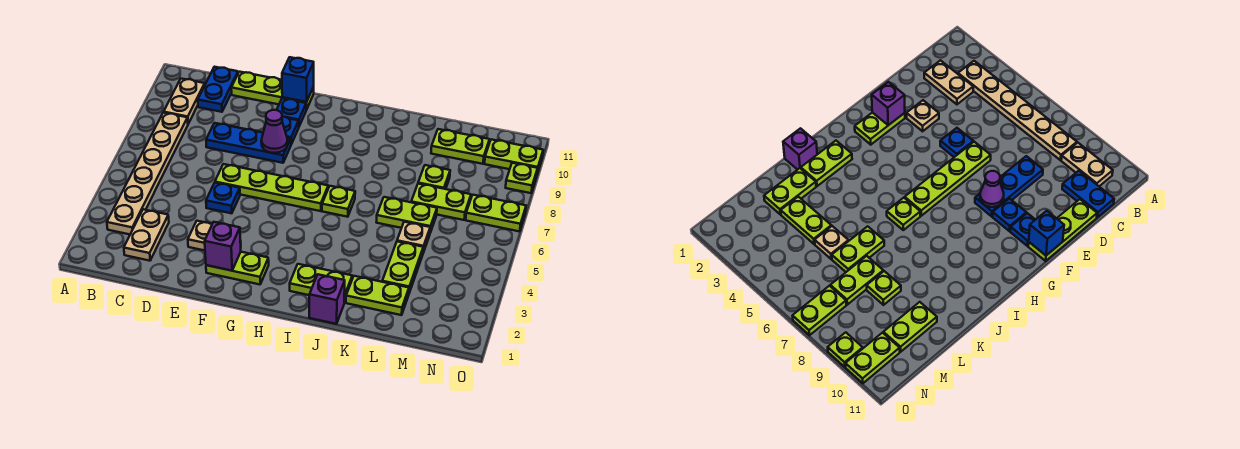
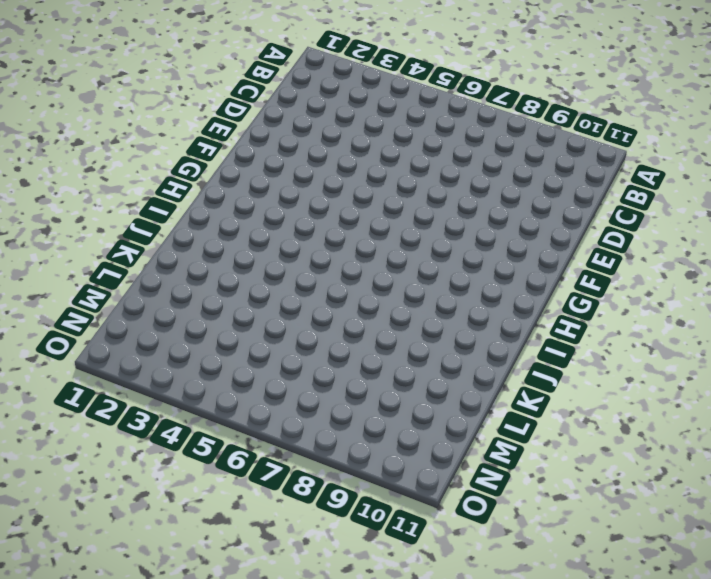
none -> tan 1x6 plate [107,113,188,234]
none -> tan 1x2 plate [164,79,205,124]
none -> tan 1x2 plate [124,209,169,261]

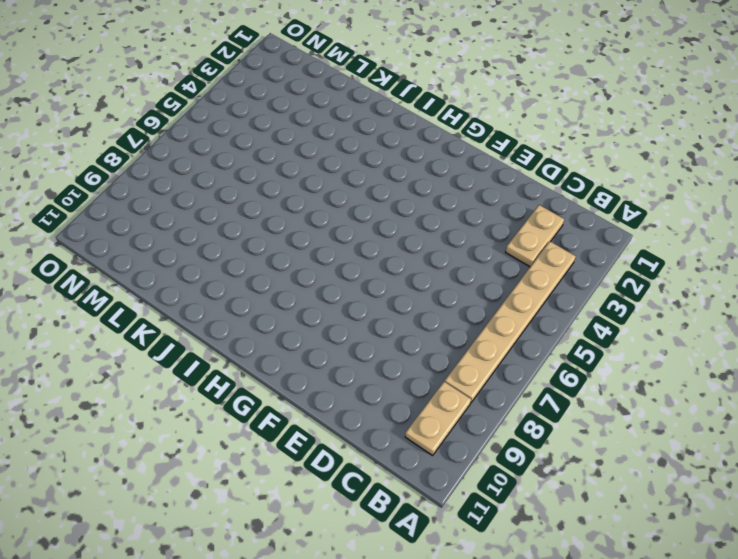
none -> blue 1x2 plate [198,67,238,112]
none -> blue 1x3 plate [206,123,291,163]
none -> lime 1x3 plate [231,72,314,110]

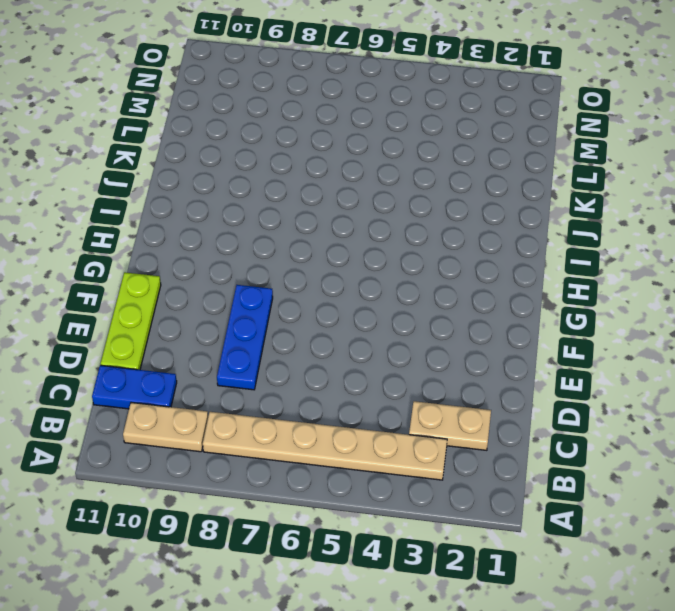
none -> tan 1x1 plate [188,221,212,251]
none -> blue 1x1 plate [206,183,240,213]
none -> lime 1x4 plate [215,164,328,211]

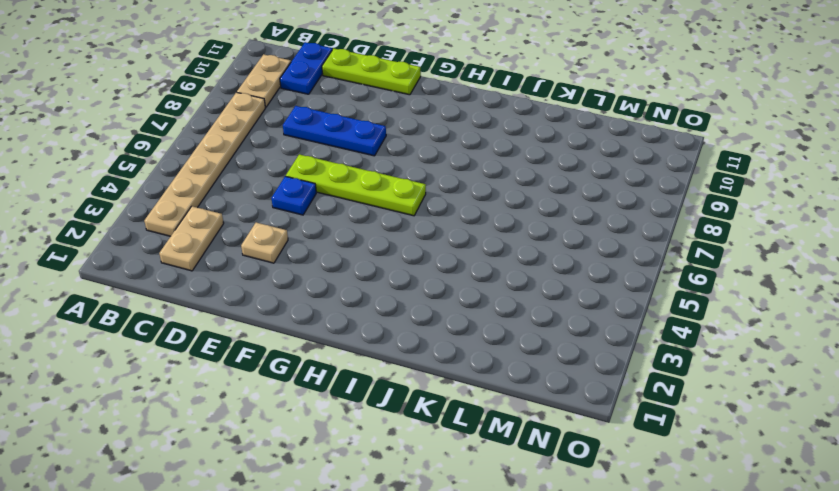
none -> lime 1x2 plate [206,252,269,284]
none -> blue 1x1 plate [282,117,299,144]
none -> blue 1x1 plate [277,98,306,126]

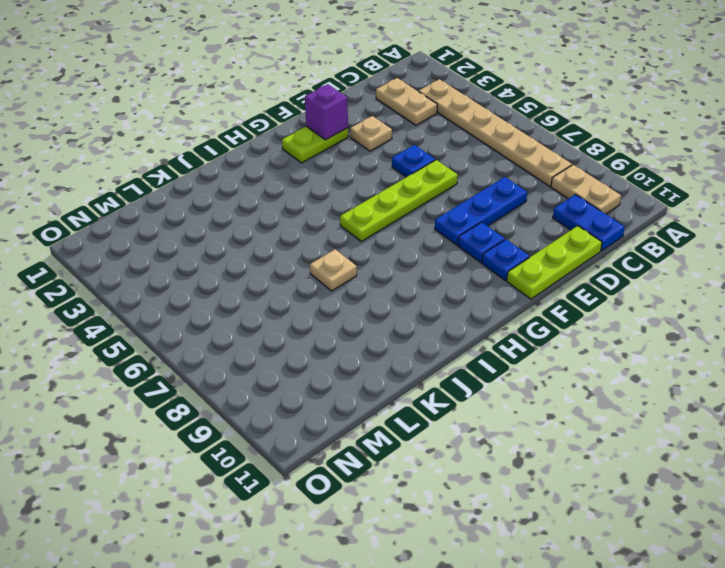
tan 1x1 plate [310,249,357,291] -> tan 1x1 plate moved to [397,222,430,253]
none -> lime 1x2 plate [290,264,352,303]
none -> lime 1x1 plate [322,186,355,217]
none -> purple 1x1 brick [309,274,345,324]

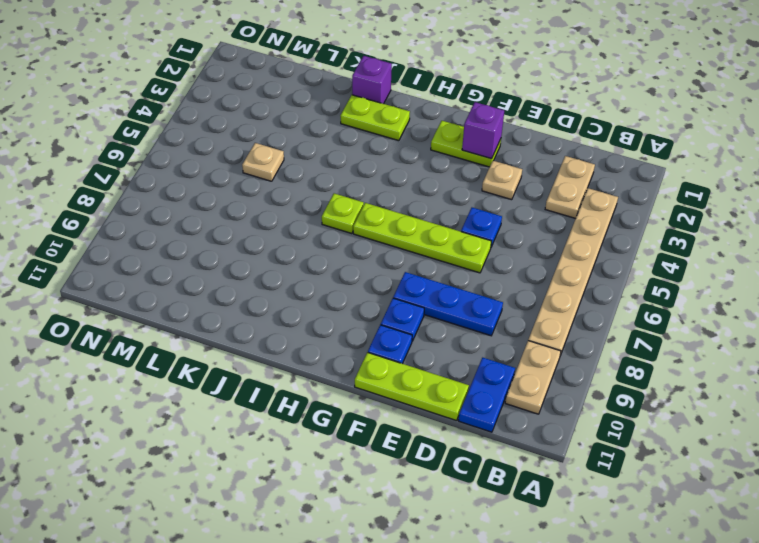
none -> lime 1x2 plate [346,276,409,315]
none -> lime 1x2 plate [376,197,437,232]
none -> lime 1x2 plate [382,241,423,293]

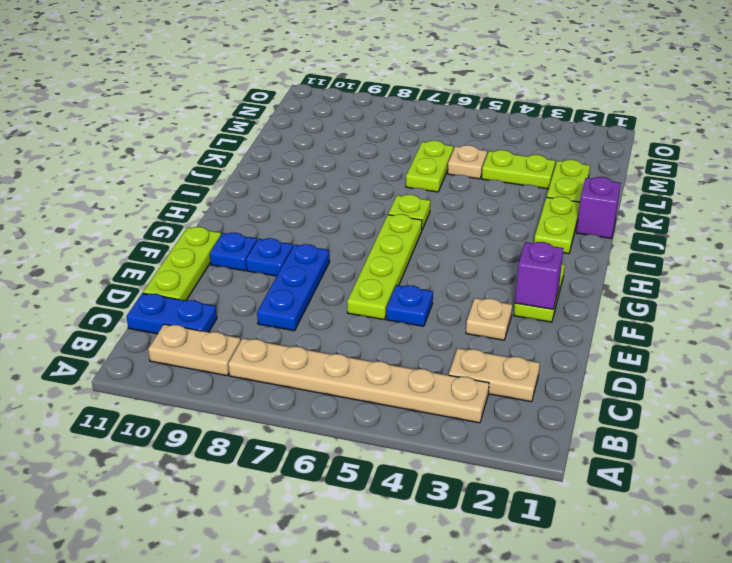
none -> lime 1x2 plate [411,184,471,220]
none -> lime 1x1 plate [418,165,450,189]
none -> lime 1x2 plate [431,129,490,164]

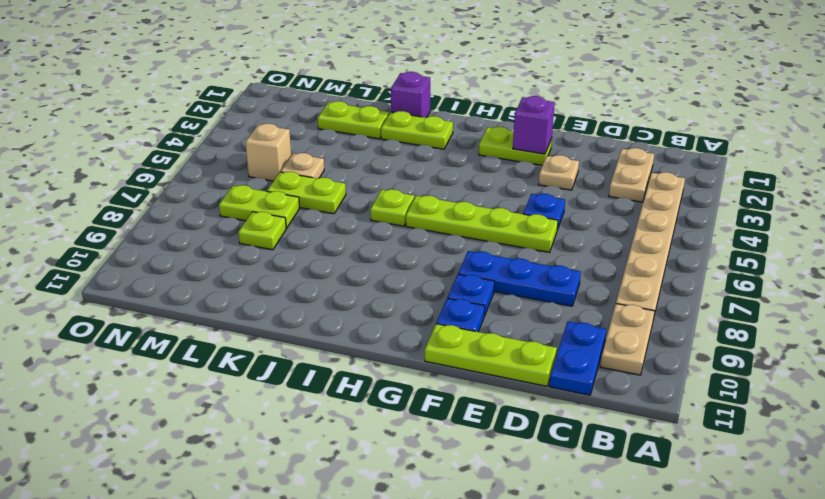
tan 1x1 brick [245,124,291,181] -> none
none -> lime 1x2 plate [382,241,423,293]
none -> lime 1x2 plate [431,129,490,164]
none -> lime 1x2 plate [466,195,526,231]

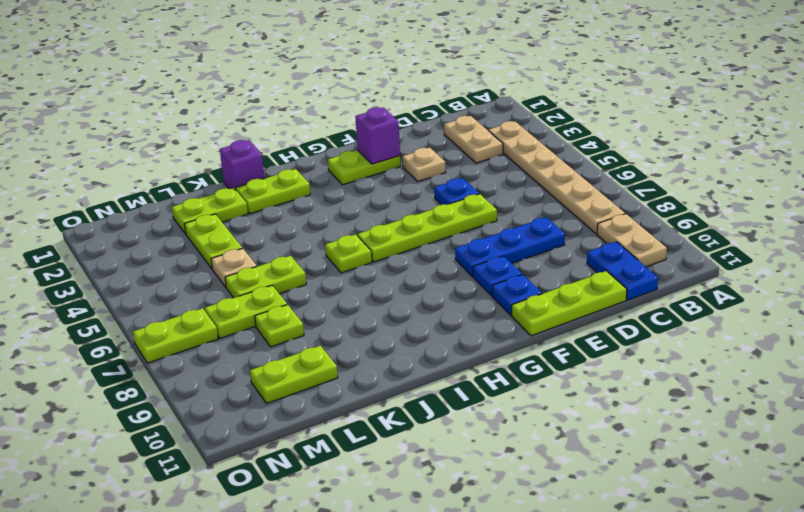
none -> lime 1x2 plate [485,139,543,173]
none -> lime 1x1 plate [506,163,538,193]
none -> purple 1x1 cone [261,110,288,153]

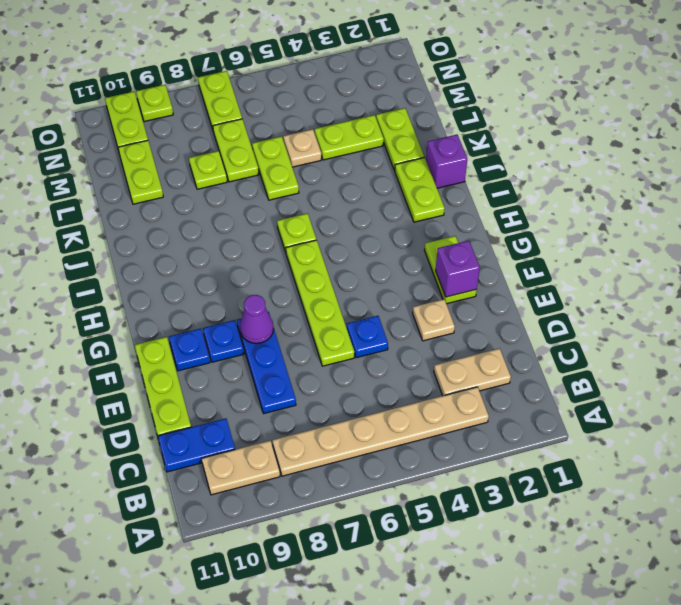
none -> blue 1x1 brick [282,57,314,102]

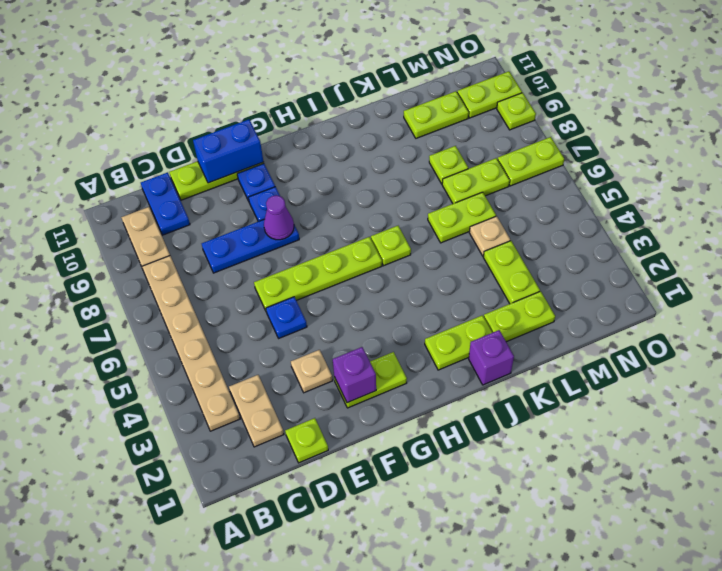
lime 1x1 plate [285,418,328,463] -> none
blue 1x2 brick [193,119,263,183] -> blue 1x1 brick [282,57,314,102]

